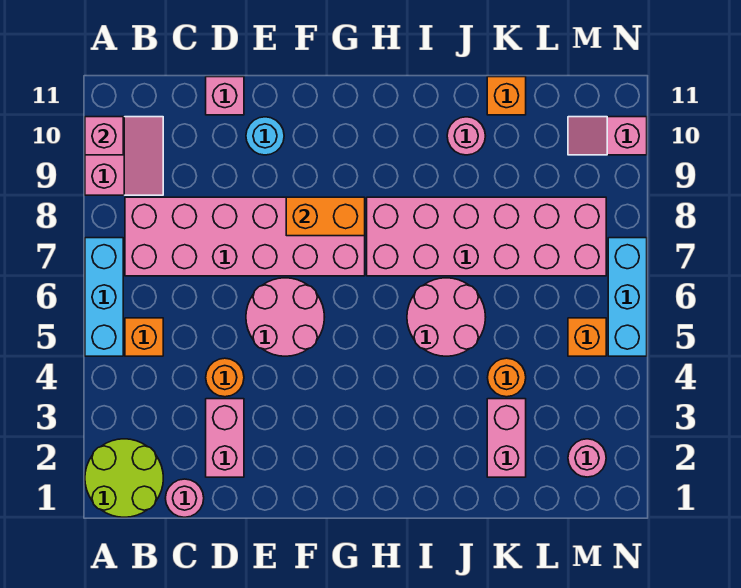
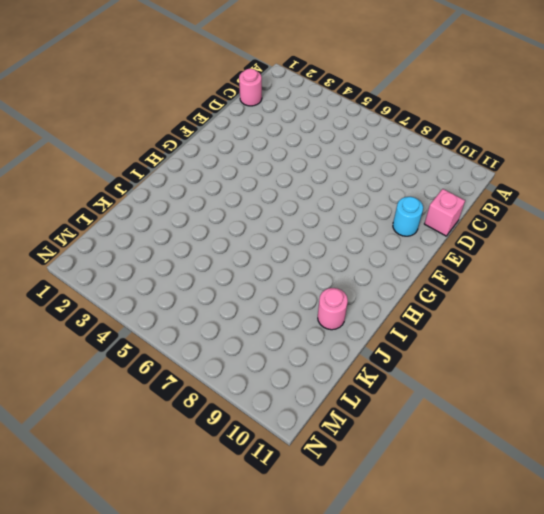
none -> lime 2x2 round brick [85,439,163,517]
none -> cyan 1x3 brick [85,238,123,356]
none -> pink 2x2 slope [85,117,163,195]

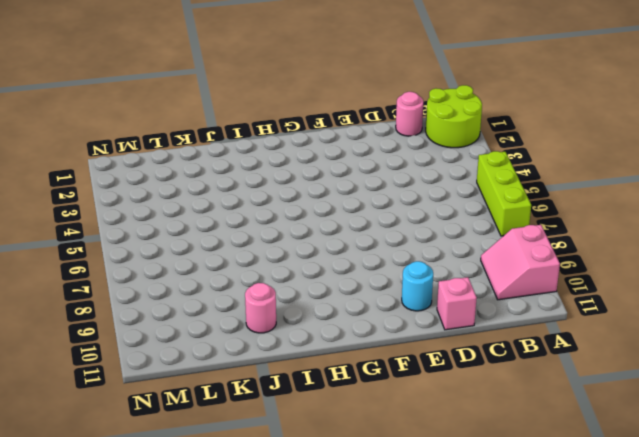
lime 1x3 brick [477,151,531,236] -> cyan 1x3 brick [85,238,123,356]
none -> orange 1x1 brick [125,318,163,356]
none -> pink 2x6 brick [125,197,365,276]
none -> pink 1x2 brick [206,399,244,477]

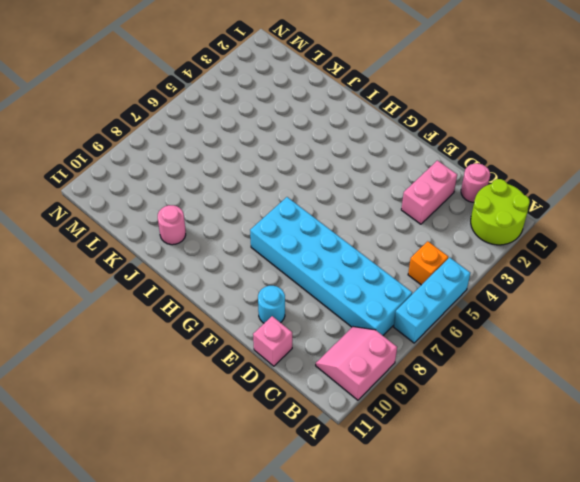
cyan 2x6 brick [250,197,412,335] -> pink 2x6 brick [125,197,365,276]
none -> orange 1x1 round brick [206,358,244,397]
none -> pink 2x2 round brick [246,278,324,356]
none -> pink 2x6 brick [367,197,606,276]

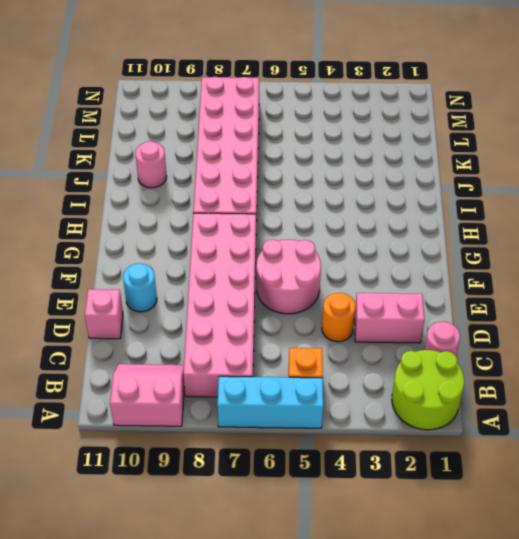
none -> pink 2x2 round brick [407,278,486,356]
none -> pink 1x2 brick [487,399,526,477]
none -> orange 1x1 round brick [488,358,526,397]

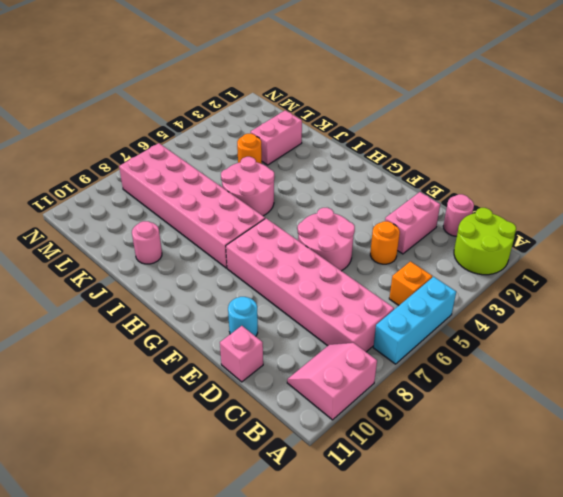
none -> orange 1x1 brick [487,77,526,115]
none -> pink 1x1 round brick [568,439,606,477]
none -> orange 1x1 brick [568,318,606,356]

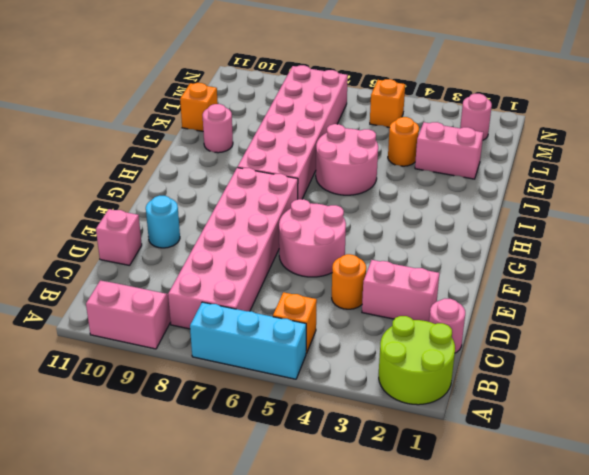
none -> pink 1x2 slope [568,117,647,155]
none -> cyan 1x3 brick [608,238,647,356]
none -> pink 1x1 brick [85,117,123,155]

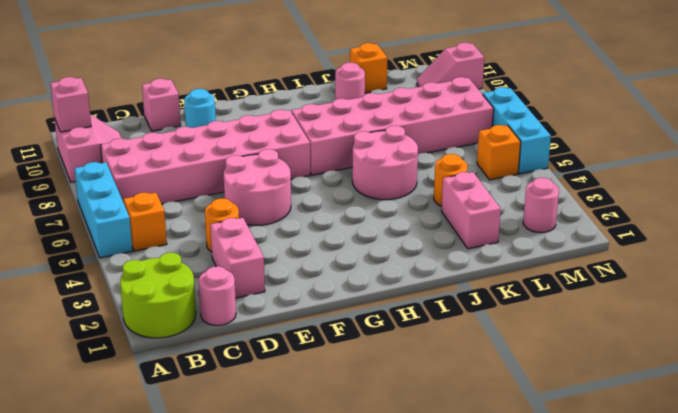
none -> orange 1x2 brick [286,197,365,236]

